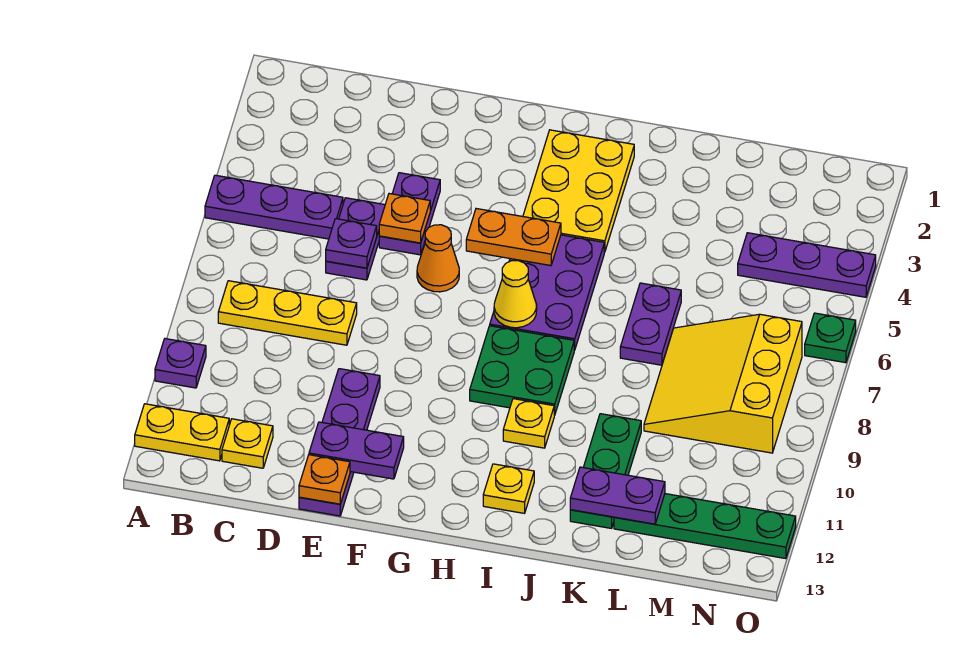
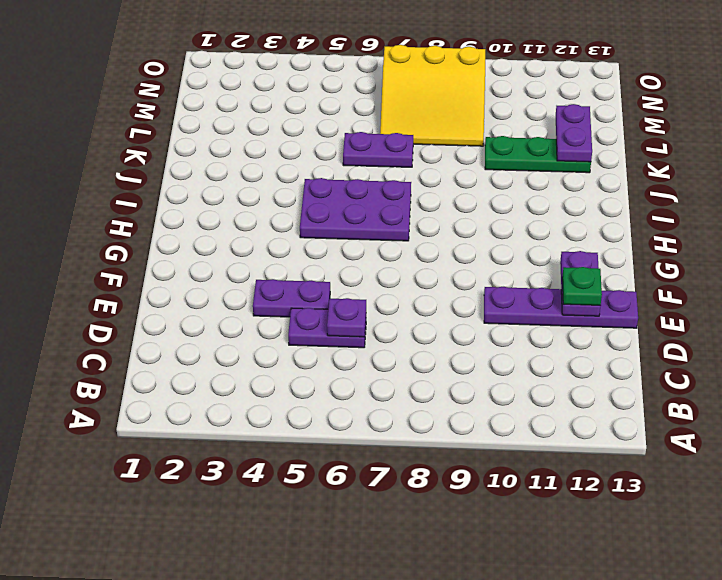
green 1x1 plate [562,267,602,305] -> green 1x1 plate moved to [805,313,856,363]
none -> purple 1x3 plate [205,175,343,239]
none -> purple 1x1 plate [155,339,206,388]
none -> yellow 1x2 plate [135,404,229,461]

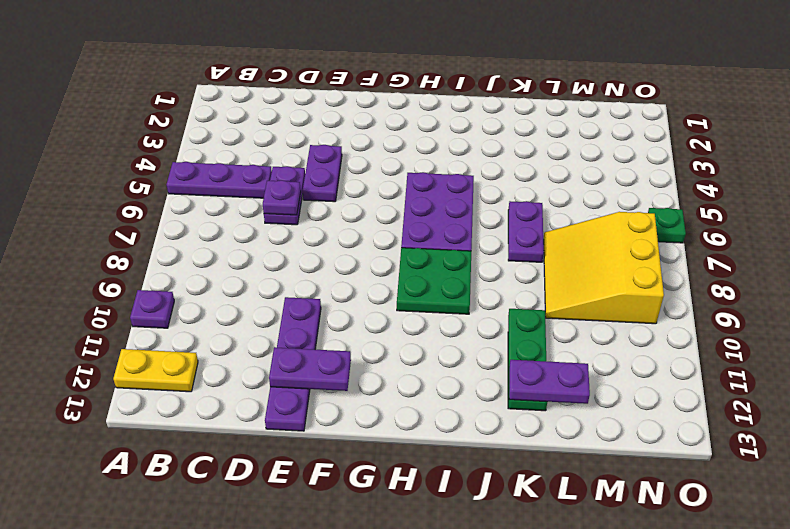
none -> yellow 1x3 plate [218,281,357,345]
none -> yellow 1x1 plate [222,419,273,468]
none -> orange 1x1 cone [417,225,459,292]

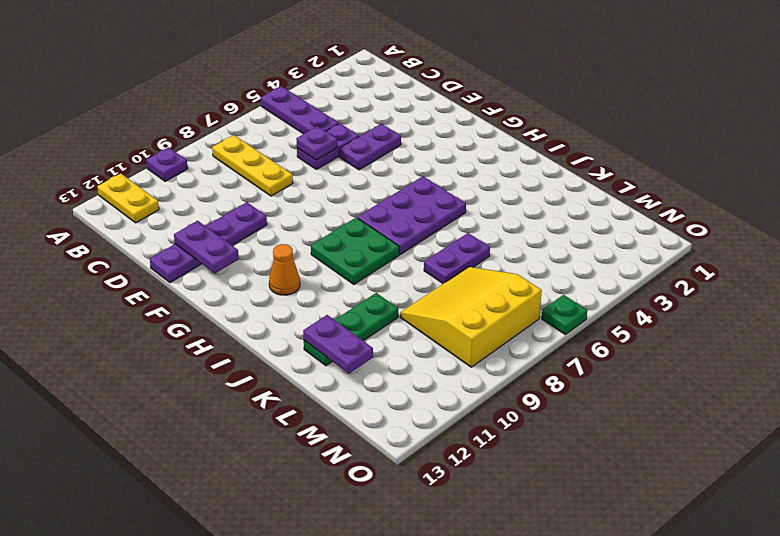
orange 1x1 cone [269,244,300,295] -> orange 1x1 cone moved to [417,225,459,292]
none -> yellow 1x1 plate [222,419,273,468]
none -> yellow 2x3 plate [523,130,634,252]
none -> yellow 1x1 plate [503,399,554,448]

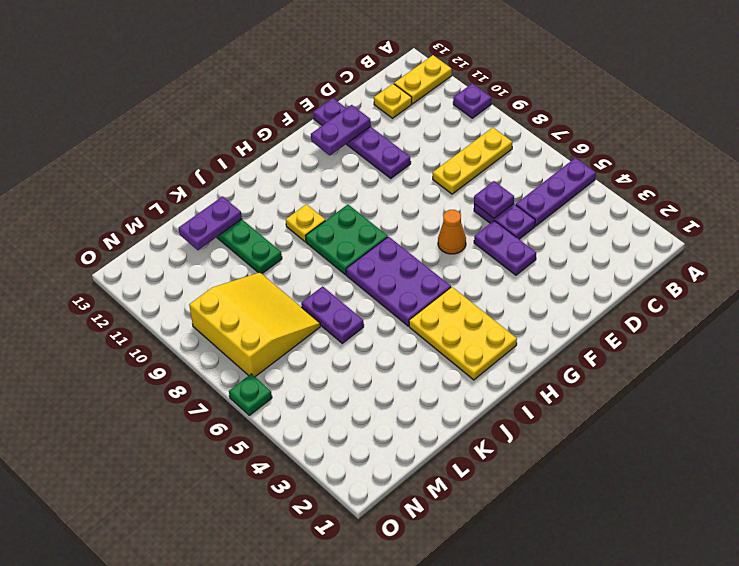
none -> yellow 1x1 plate [483,464,534,513]
none -> green 1x4 plate [614,494,796,559]
none -> purple 1x3 plate [738,233,876,297]

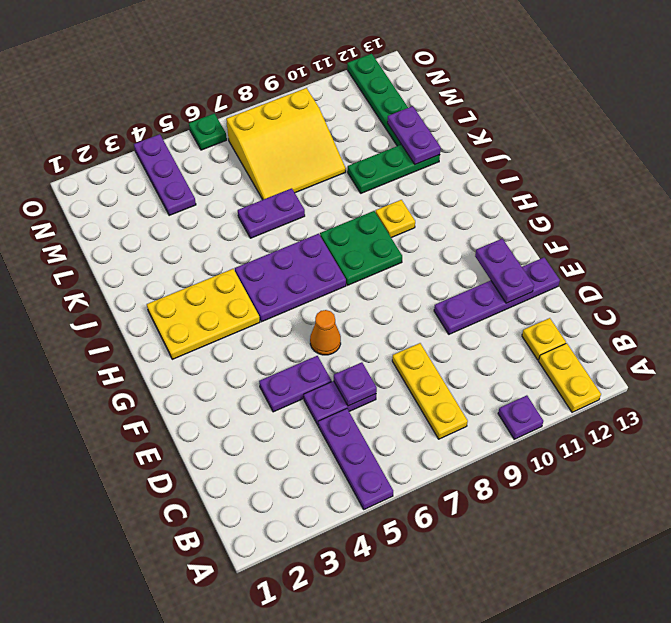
none -> yellow 1x1 plate [483,464,534,513]
none -> orange 1x1 plate [379,194,430,243]
none -> orange 1x1 plate [299,455,350,504]

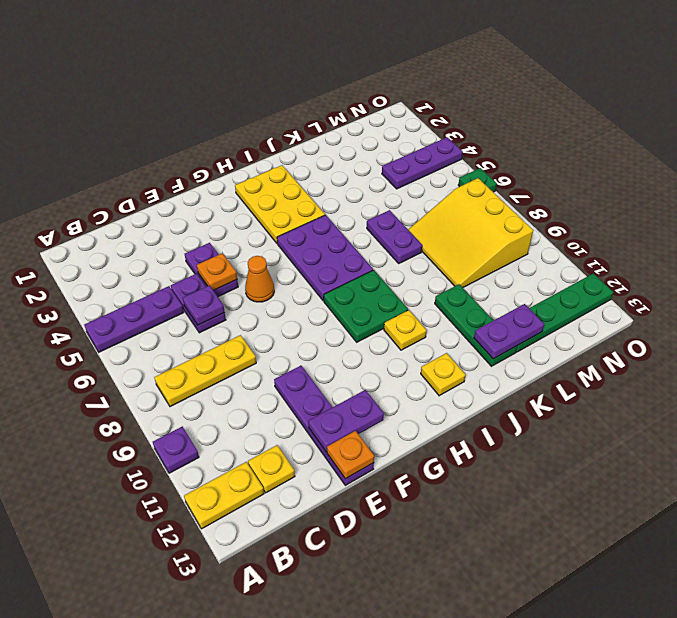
none -> orange 1x2 plate [466,209,561,266]
none -> yellow 1x1 cone [494,261,537,328]

